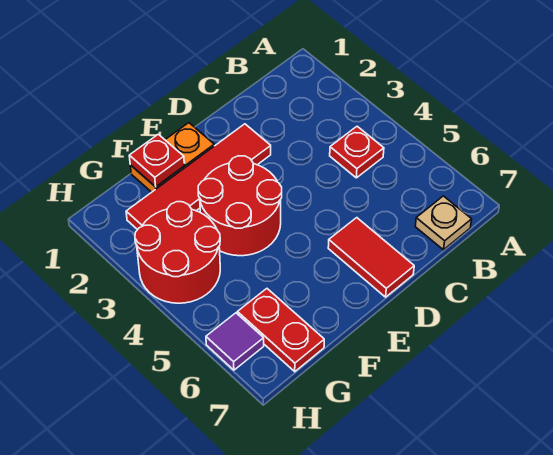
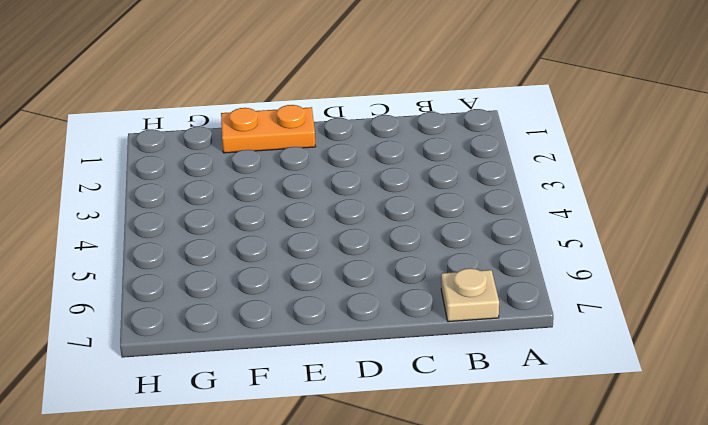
none -> red 1x1 plate [330,126,384,178]
none -> red 1x4 tile [126,124,271,230]

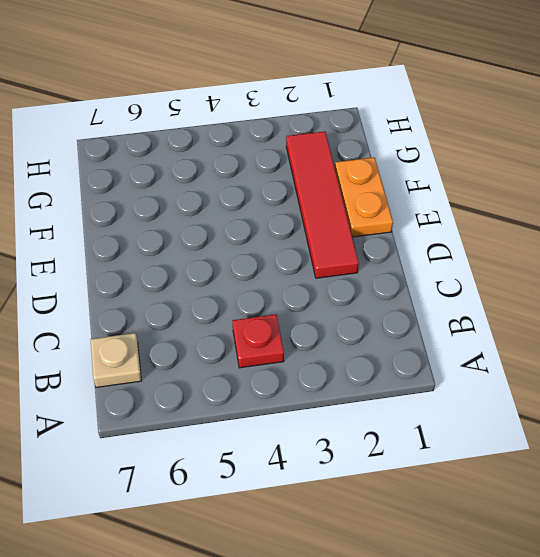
none -> red 1x2 tile [328,218,414,297]
none -> red 2x2 round brick [198,156,282,256]

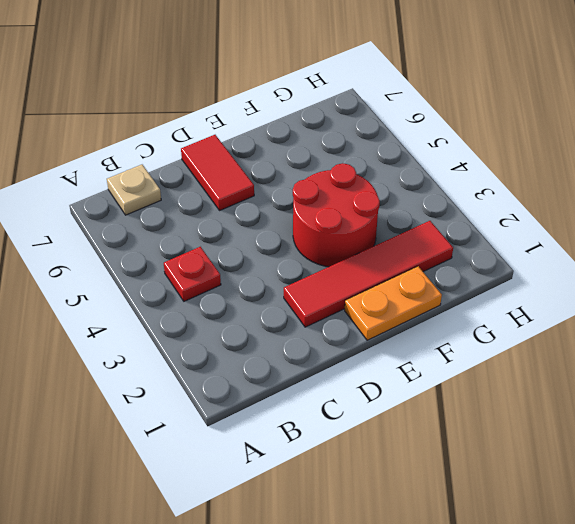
none -> red 2x2 round brick [135,202,220,303]
none -> red 1x2 plate [237,289,324,372]

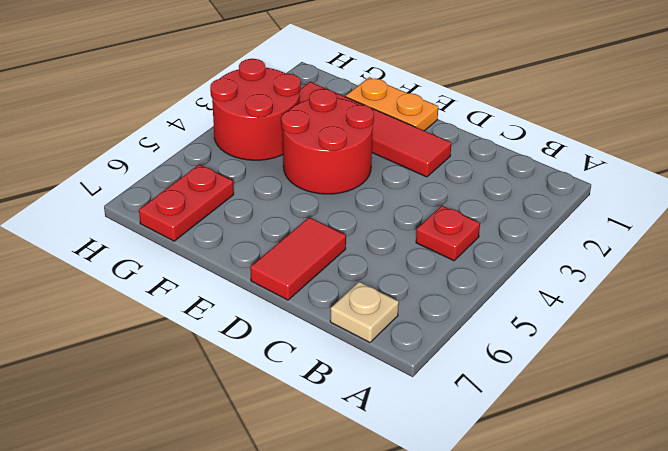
none -> purple 1x1 tile [206,313,264,370]
none -> red 1x1 plate [129,134,184,187]

